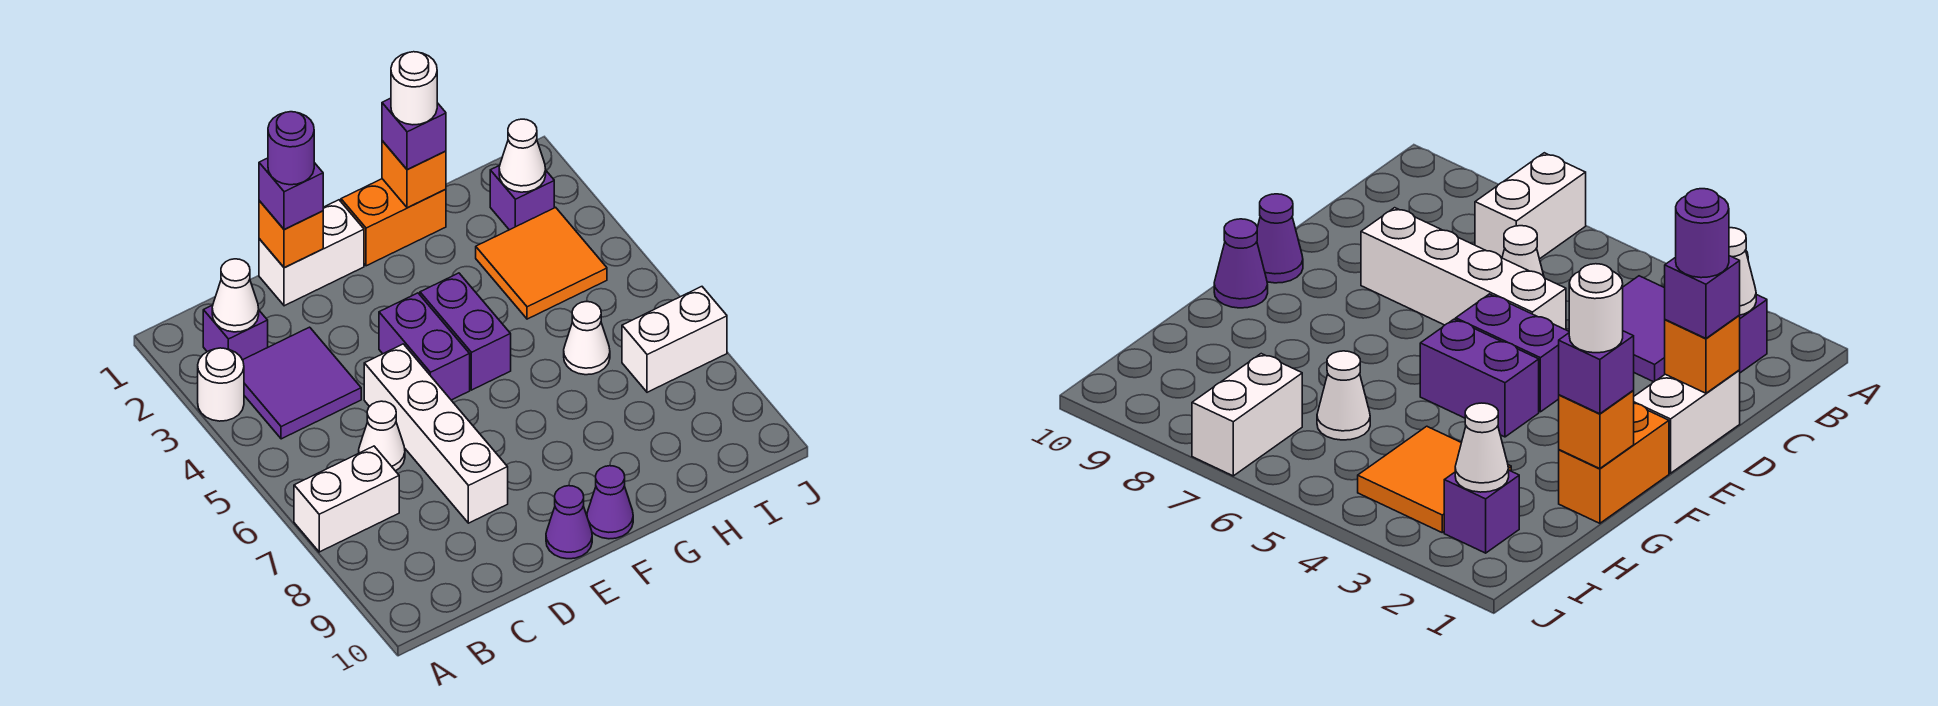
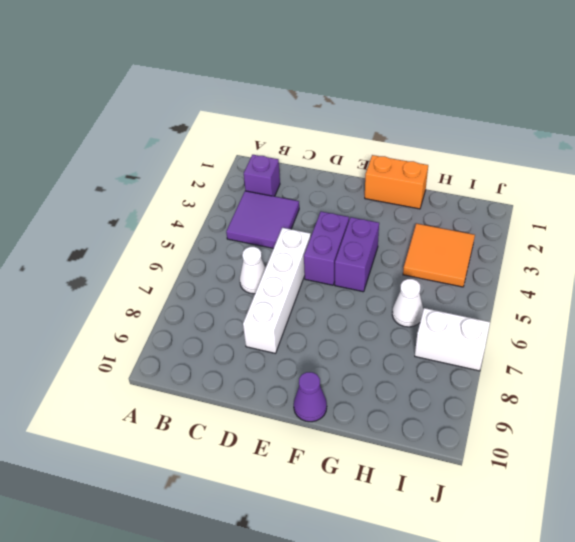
none -> white 1x1 round brick [198,348,244,421]
none -> white 1x2 brick [294,446,399,552]
none -> white 1x2 brick [259,200,364,306]

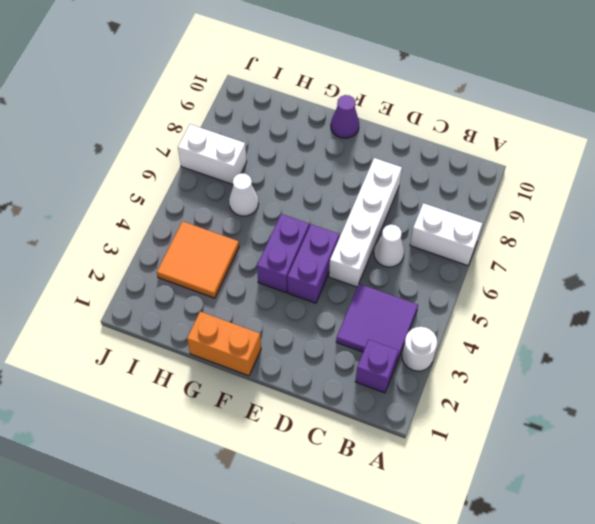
none -> white 1x2 brick [259,200,364,306]
none -> purple 1x1 cone [546,486,592,559]
none -> purple 1x1 brick [490,166,554,230]

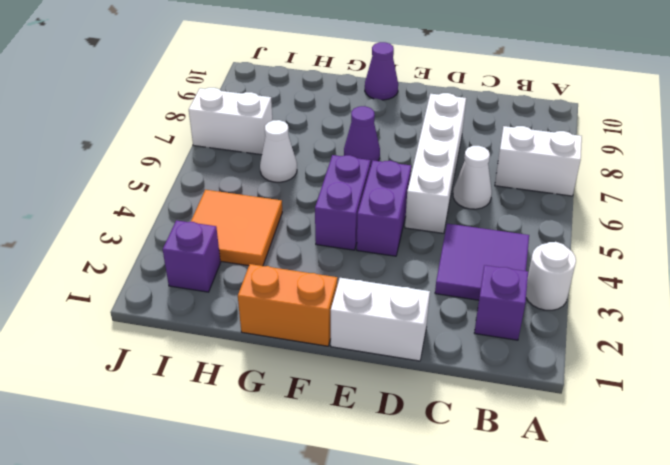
purple 1x1 cone [344,106,380,166] -> purple 1x1 cone moved to [546,486,592,559]
none -> white 1x1 cone [212,259,259,332]
none -> orange 1x1 brick [259,201,323,268]
none -> orange 1x1 brick [382,141,446,208]

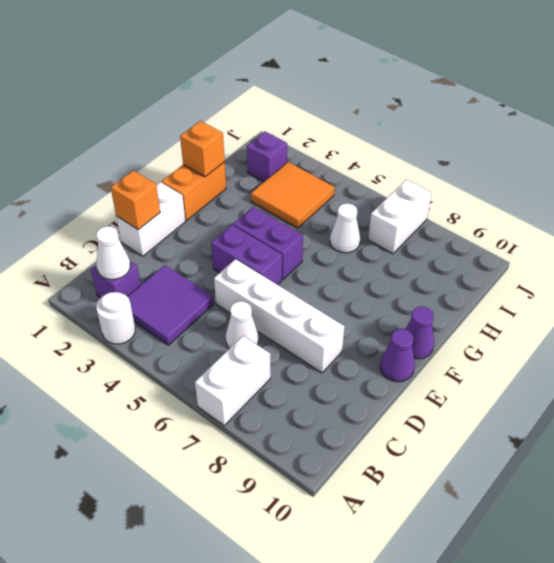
none -> white 1x1 cone [499,119,546,192]
none -> purple 1x1 brick [259,158,323,229]
none -> purple 1x1 brick [382,98,446,170]

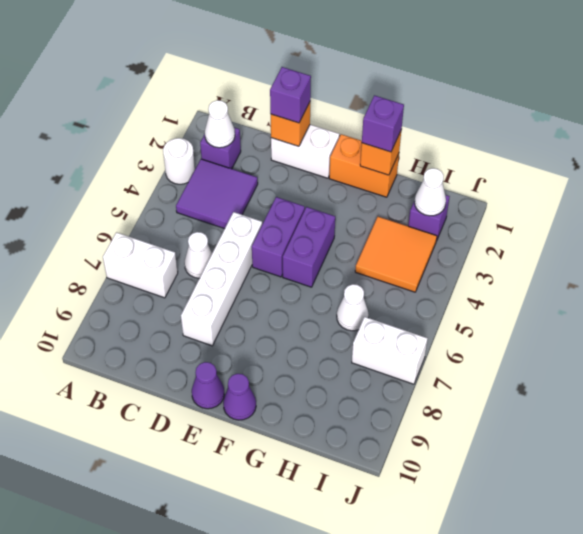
none -> purple 1x1 round brick [268,112,314,185]
none -> white 1x1 round brick [391,52,437,125]

